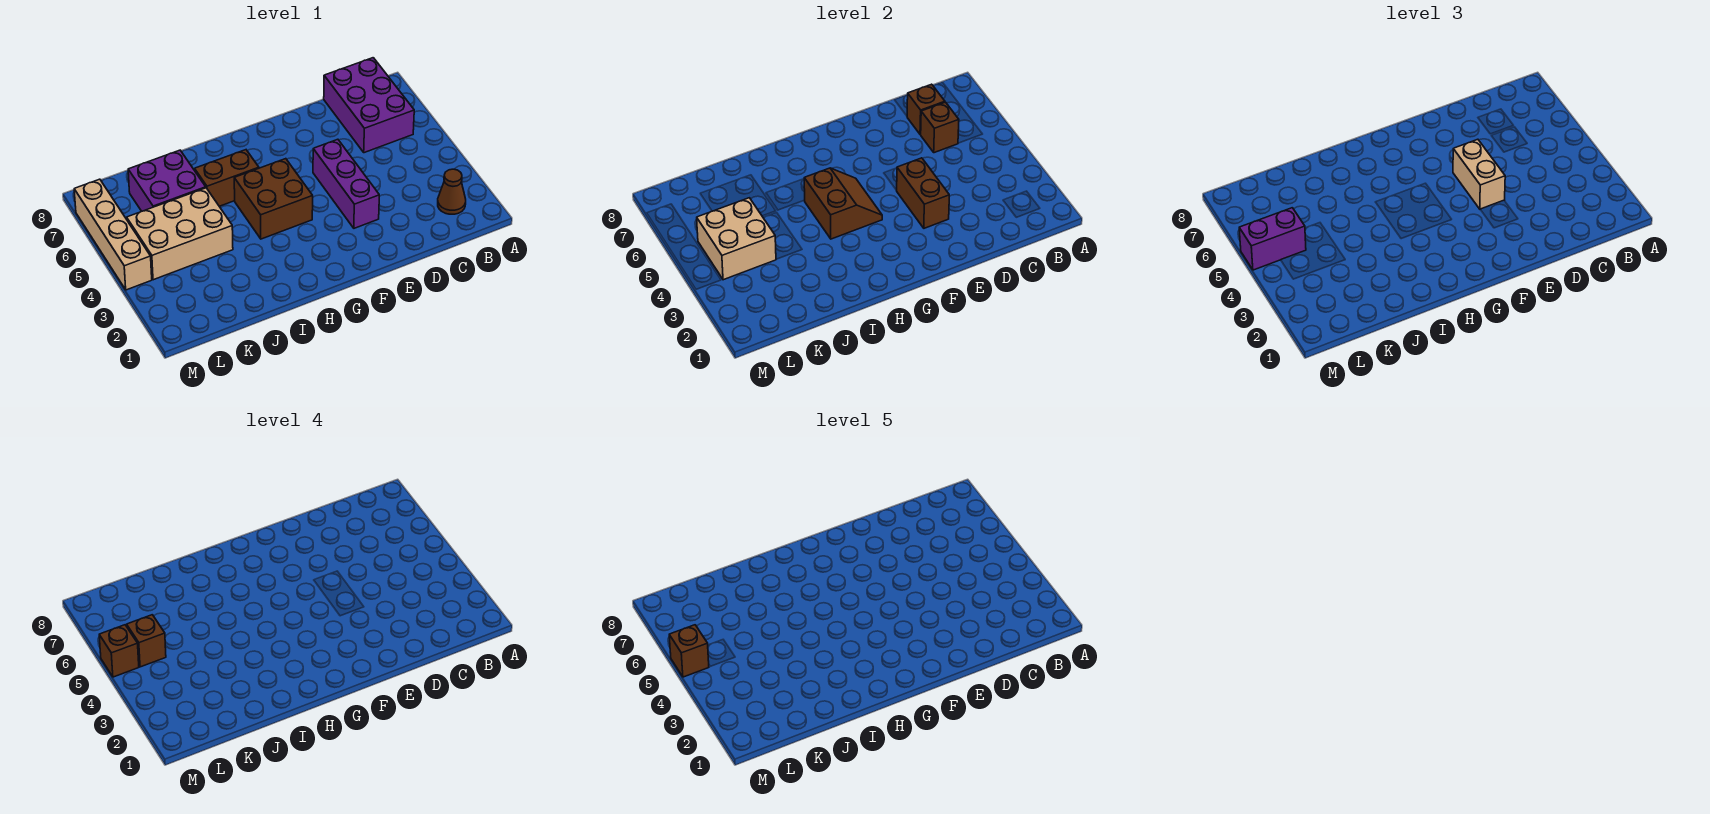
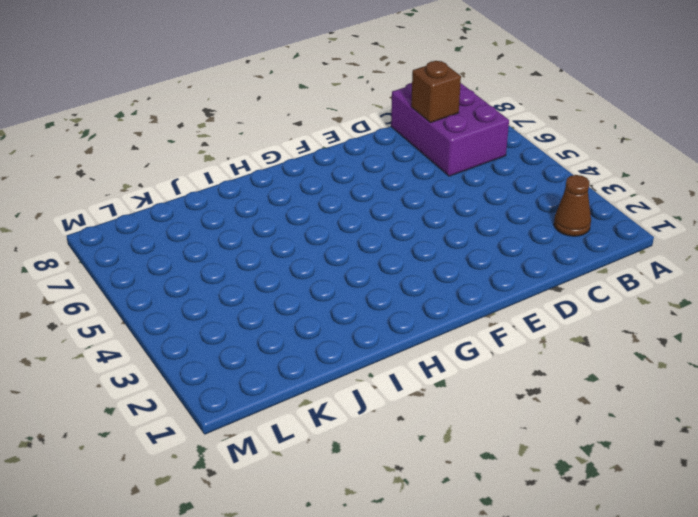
none -> purple 1x3 brick [313,139,379,228]
none -> brown 2x2 brick [234,159,313,239]
none -> brown 1x2 brick [195,150,259,206]

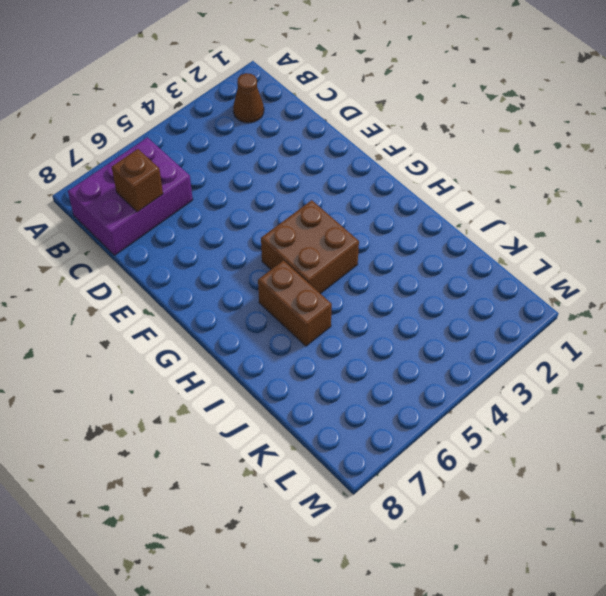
none -> purple 1x3 brick [313,139,379,228]
none -> tan 2x3 brick [127,188,233,280]
none -> purple 2x2 brick [128,150,206,211]

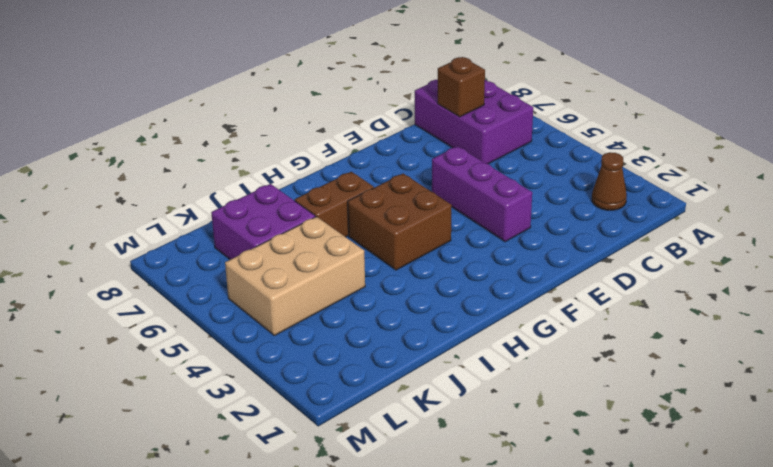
none -> tan 1x4 brick [74,179,152,290]
none -> brown 1x1 brick [920,102,959,153]
none -> brown 1x2 brick [897,158,949,228]

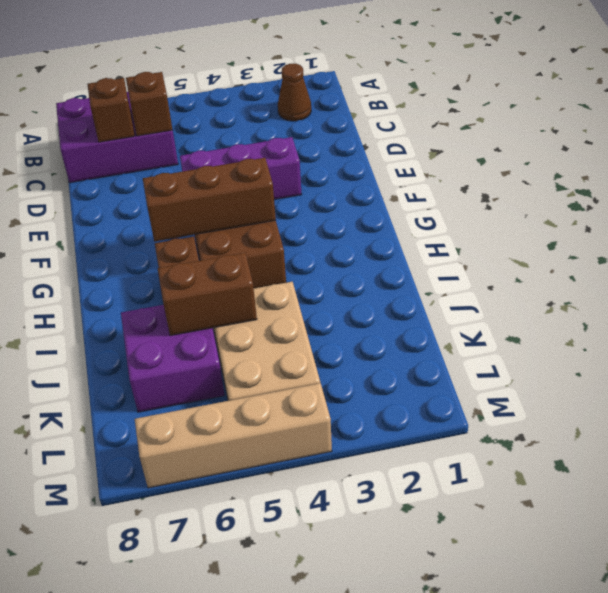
brown 1x3 brick [143,158,276,241] -> brown 2x2 slope [804,168,882,239]
brown 1x2 brick [158,253,257,336] -> brown 1x2 brick moved to [897,158,949,228]
none -> tan 2x2 brick [697,198,776,280]
none -> tan 1x2 brick [1453,139,1505,209]
none -> purple 1x2 brick [1239,208,1306,270]

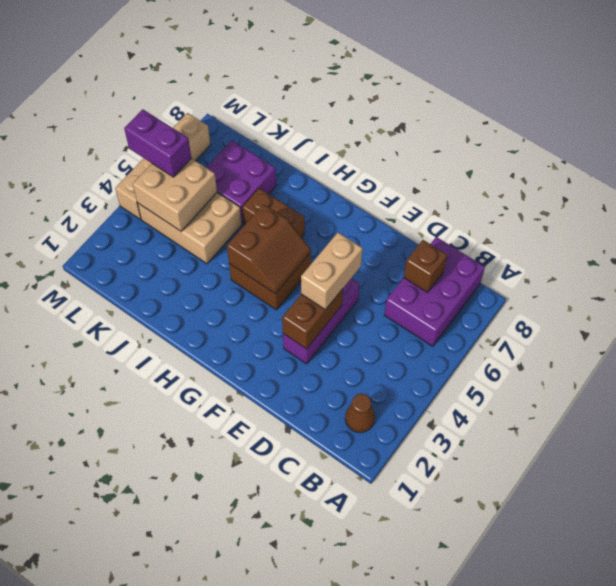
none -> brown 1x1 brick [920,102,959,153]
none -> brown 1x1 brick [127,615,166,667]
none -> brown 1x1 brick [99,625,139,677]

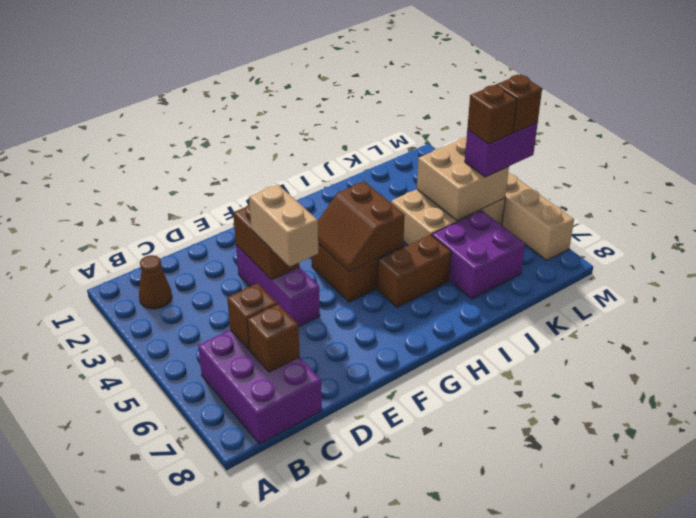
none -> brown 1x1 brick [669,625,709,677]

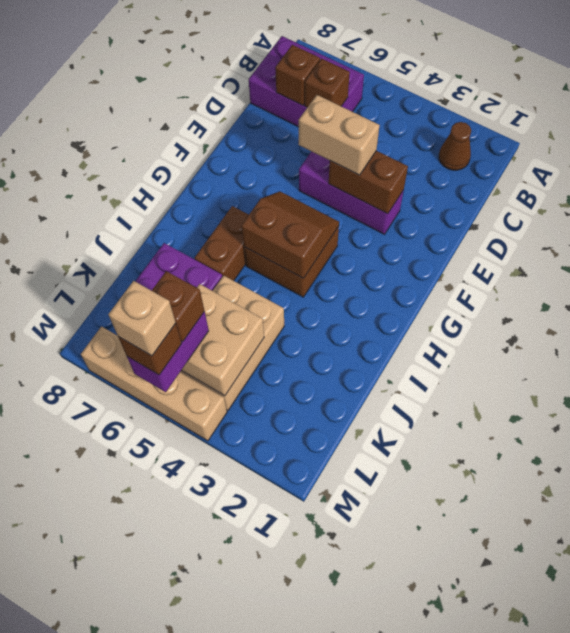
tan 1x1 brick [108,281,176,356] -> brown 1x1 brick [669,625,709,677]

